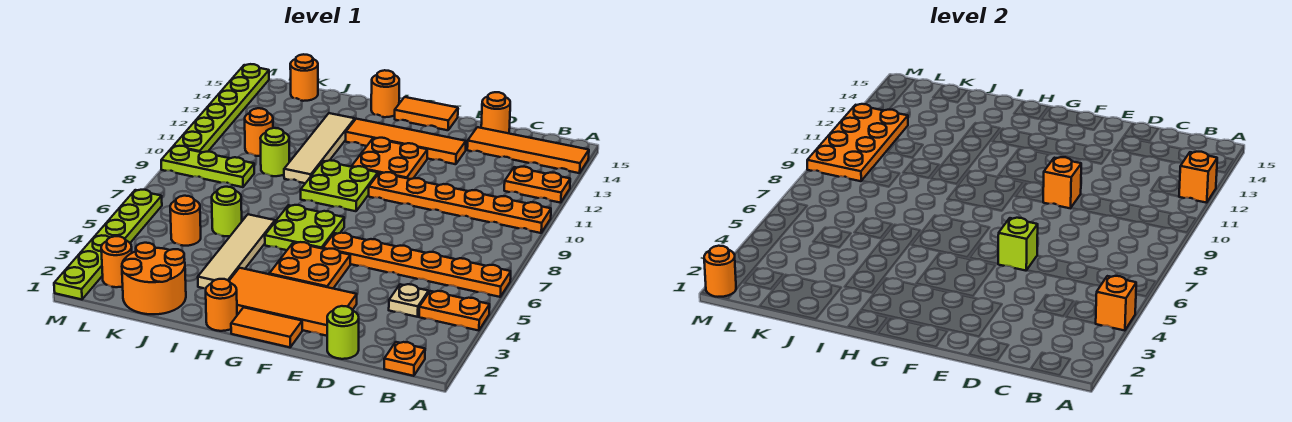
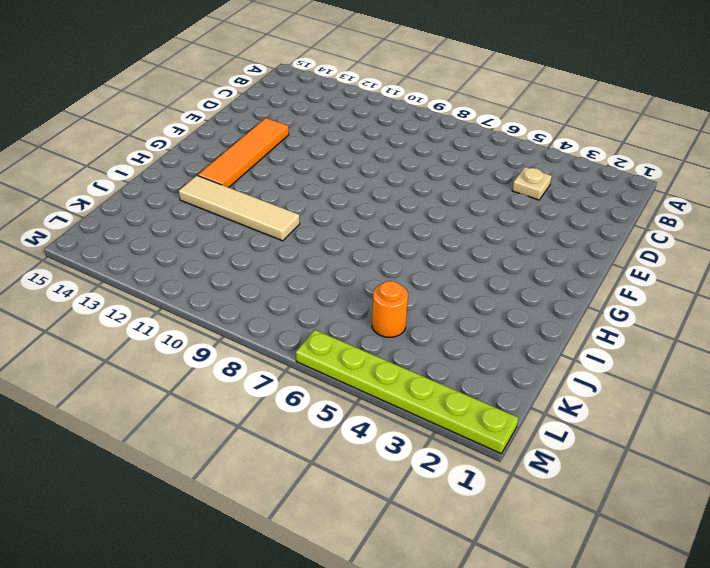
none -> orange 1x2 plate [419,291,490,331]
none -> orange 1x6 plate [323,233,511,297]
none -> orange 1x6 plate [369,172,551,233]
none -> orange 1x2 plate [504,167,570,203]

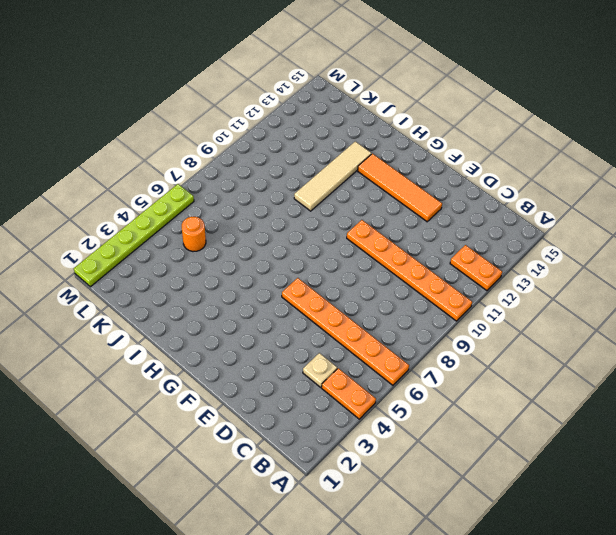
none -> orange 1x4 tile [467,127,589,173]
none -> orange 1x1 plate [384,342,425,376]
none -> lime 1x1 round brick [327,306,359,359]
none -> orange 1x1 round brick [481,92,510,133]

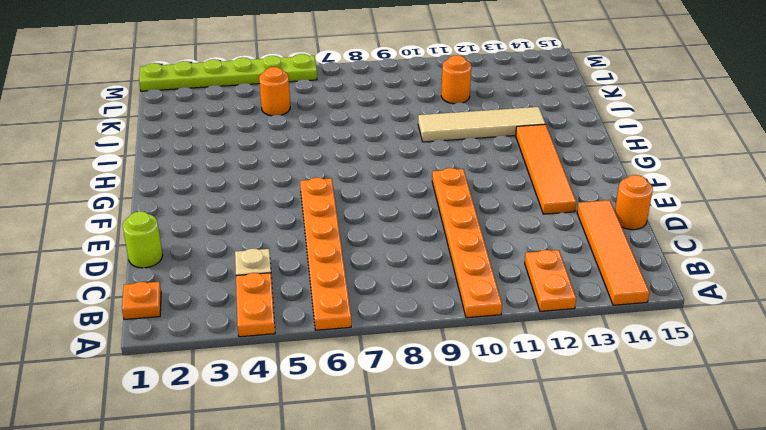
none -> orange 2x4 tile [229,268,357,336]
none -> orange 1x2 tile [231,307,302,347]
none -> orange 2x2 plate [270,242,350,288]
none -> orange 2x2 plate [352,138,427,179]

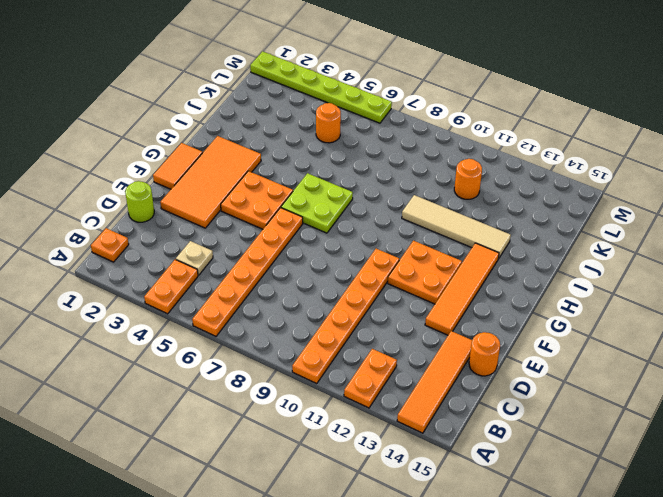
none -> orange 1x2 tile [395,97,458,130]
none -> lime 2x2 plate [301,160,378,211]
none -> orange 1x1 round brick [206,279,237,331]
none -> orange 1x1 round brick [371,70,399,117]

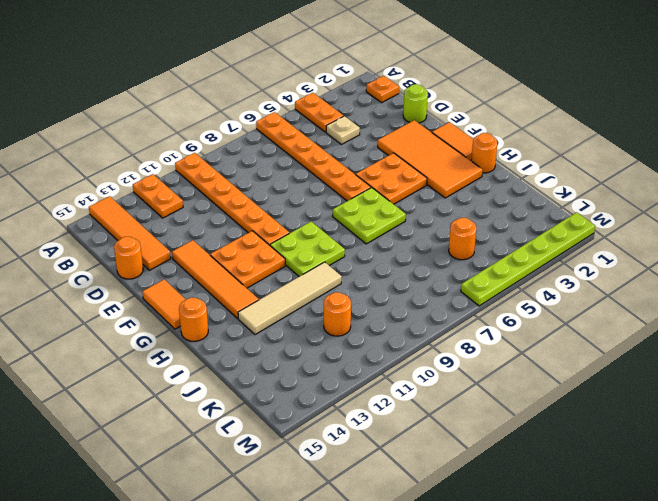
none -> tan 1x4 tile [198,214,275,288]
none -> orange 2x2 round brick [122,243,186,314]
none -> lime 1x1 round brick [212,187,242,236]
none -> lime 1x1 round brick [260,128,289,176]

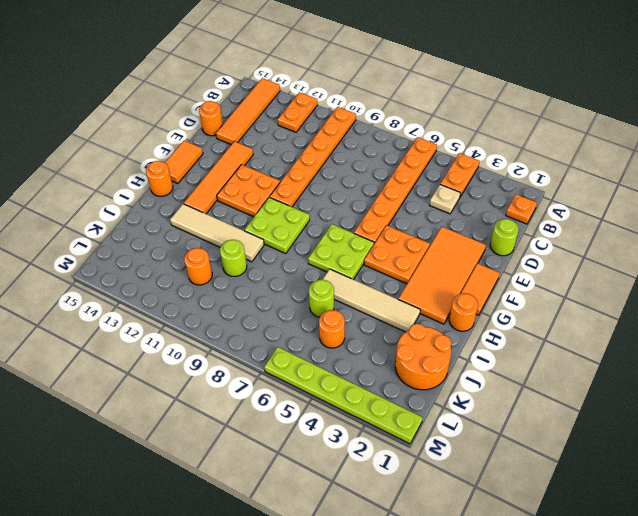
none -> lime 1x3 plate [161,146,254,187]
none -> orange 1x1 round brick [290,54,318,101]
none -> orange 1x1 round brick [101,236,132,287]
none -> lime 1x6 plate [174,64,269,152]

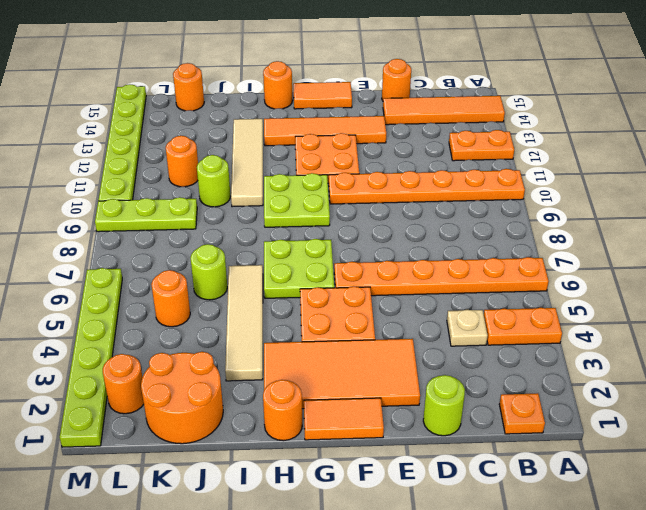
none -> orange 1x1 brick [1096,276,1136,331]
none -> orange 1x1 brick [1179,152,1217,203]
none -> lime 1x1 brick [998,218,1038,271]
none -> orange 1x1 brick [1043,157,1081,208]

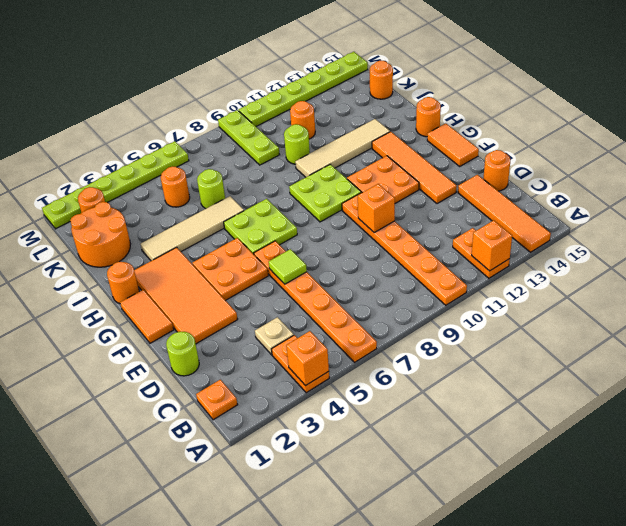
lime 1x1 tile [269,249,307,284] -> lime 1x1 brick [998,218,1038,271]
none -> orange 2x4 plate [807,104,908,181]
none -> orange 1x1 round brick [704,246,736,297]

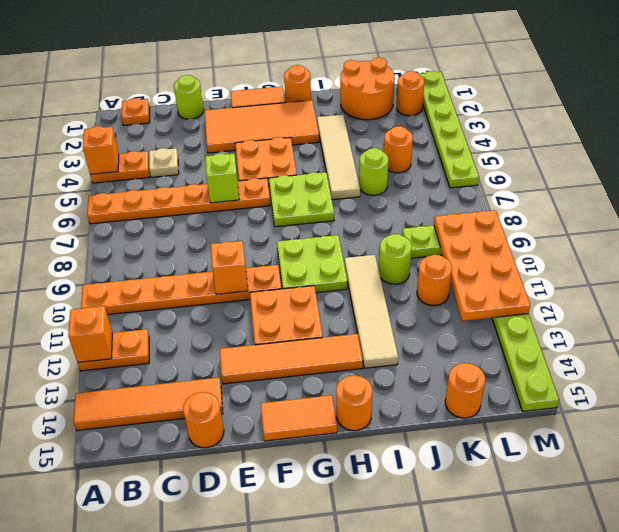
none -> orange 1x1 round brick [704,246,736,297]

